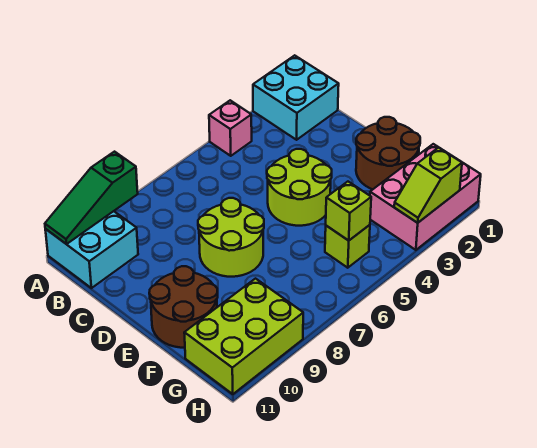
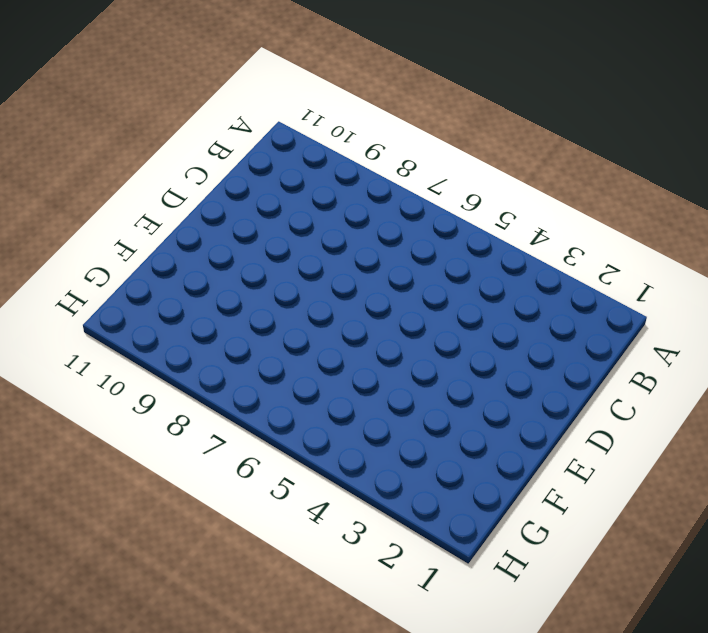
none -> cyan 2x2 brick [253,55,339,140]
none -> pink 1x1 brick [209,100,252,156]
none -> cyan 2x2 brick [45,211,138,288]

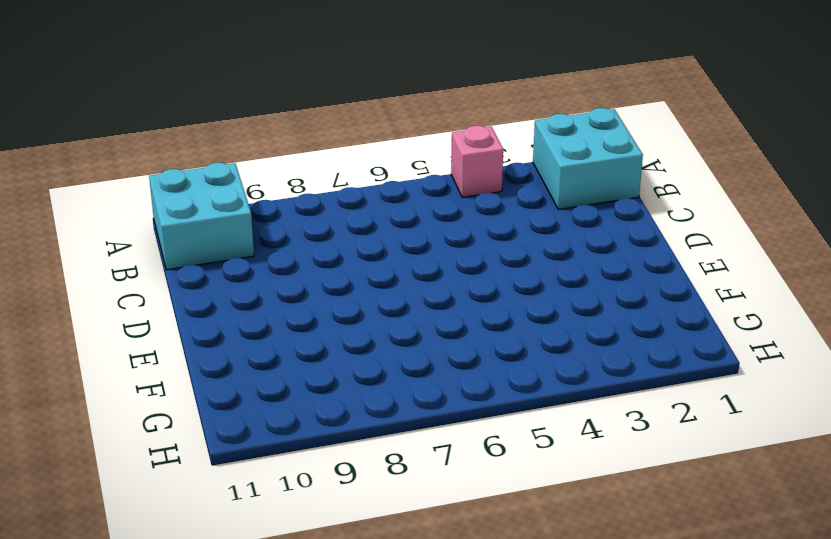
none -> lime 2x2 round brick [267,149,332,226]
none -> lime 2x2 round brick [198,198,264,277]
none -> brown 2x2 round brick [356,117,420,190]

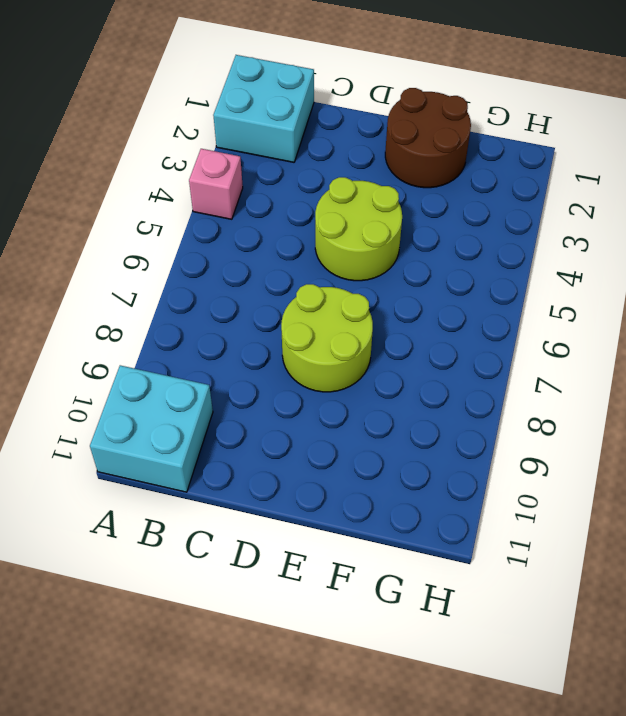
none -> brown 2x2 round brick [149,266,218,348]
none -> pink 2x3 brick [370,144,481,250]
none -> lime 1x1 brick [325,225,370,268]

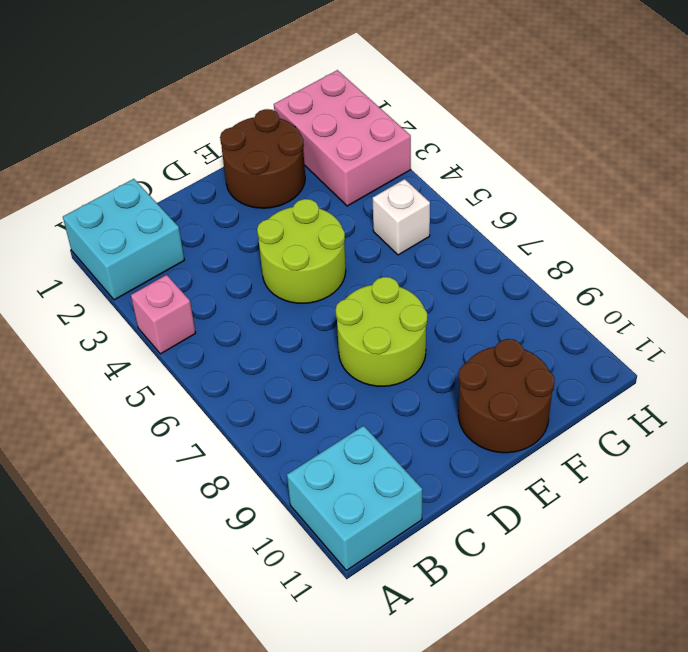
white 1x1 brick [373,179,430,255] -> lime 1x1 brick [325,225,370,268]
none -> lime 2x3 brick [184,279,303,394]
none -> green 1x3 slope [45,152,138,244]
none -> lime 1x1 brick [326,182,371,241]

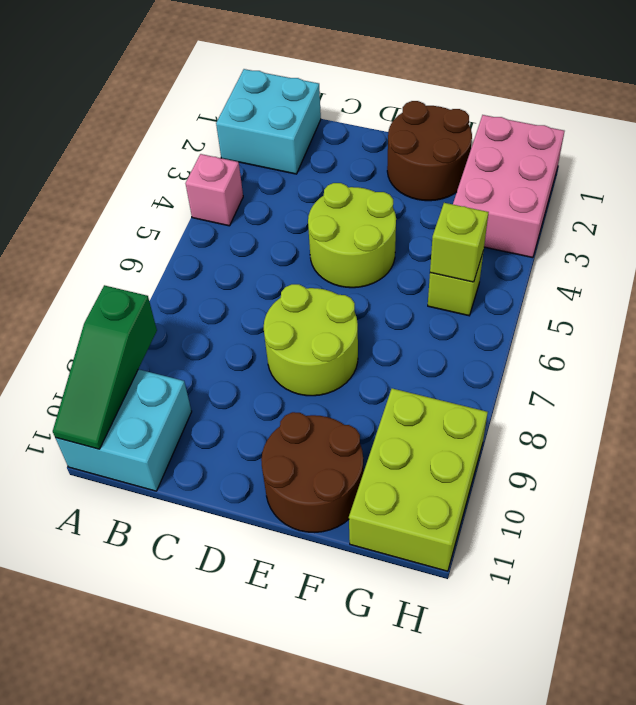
none -> lime 1x2 slope [394,148,462,223]

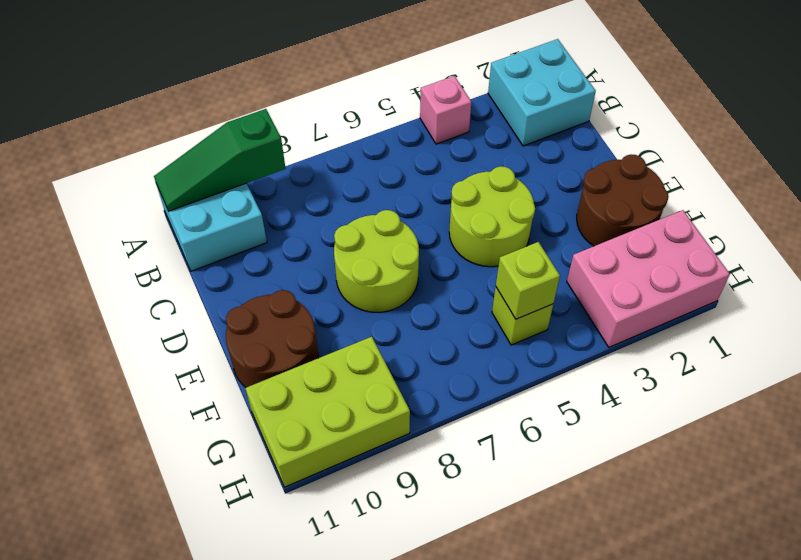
none -> lime 1x2 slope [394,148,462,223]

